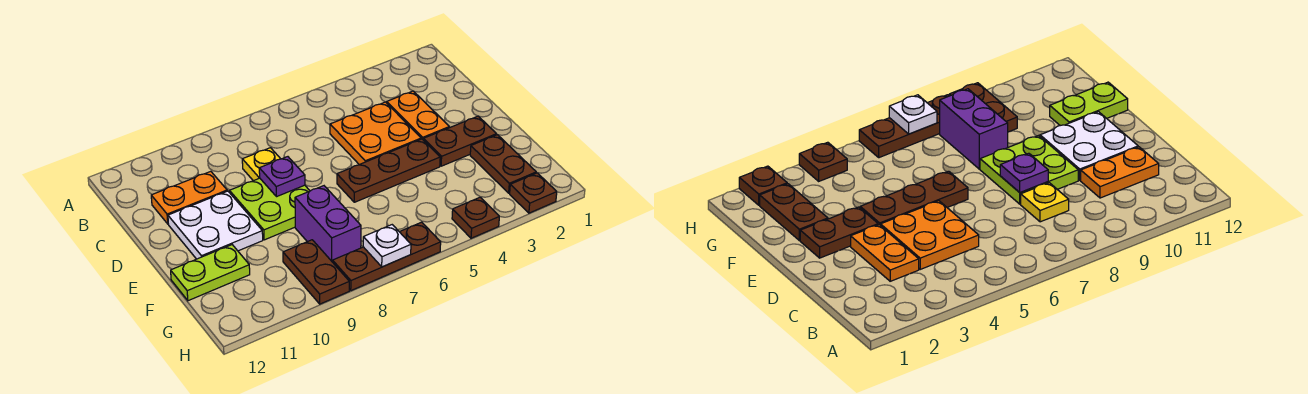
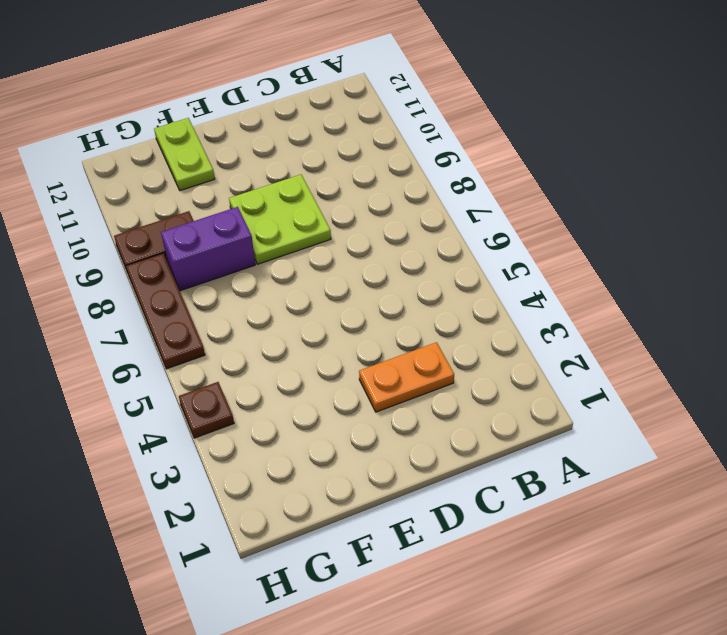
none -> orange 2x2 plate [330,102,421,165]
none -> yellow 1x1 plate [242,148,280,181]
none -> orange 1x2 plate [151,171,227,224]

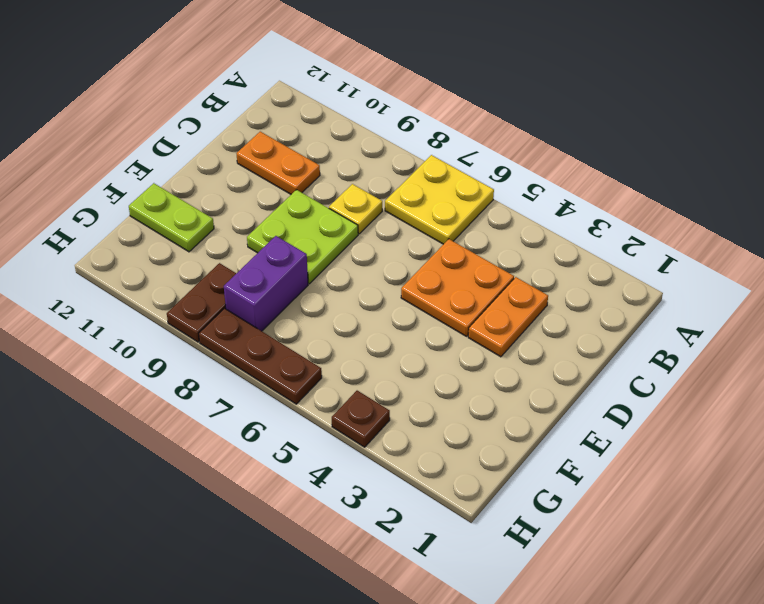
yellow 2x2 plate [385,155,494,244] -> none
none -> white 2x2 plate [168,191,263,259]
none -> brown 1x2 plate [424,116,497,166]
none -> brown 1x3 plate [337,139,440,202]

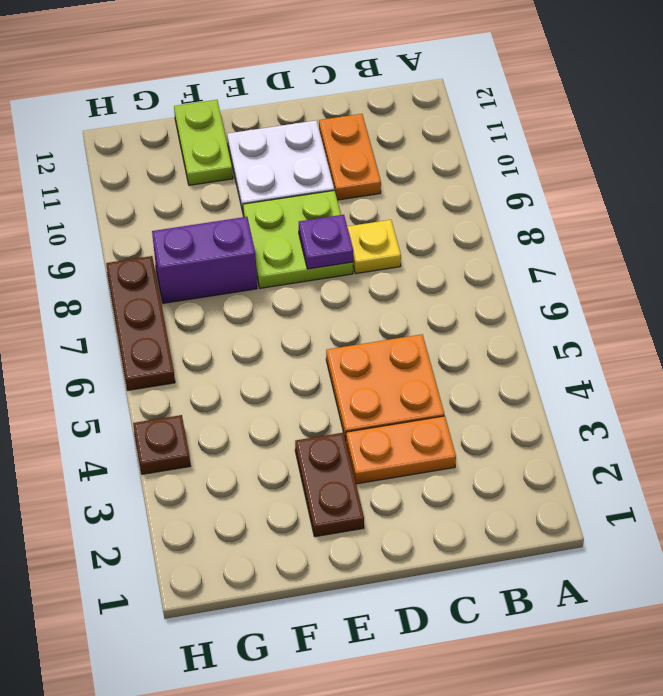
none -> brown 1x3 plate [337,139,440,202]
none -> brown 1x2 plate [470,135,536,193]
none -> brown 1x2 plate [283,240,349,304]

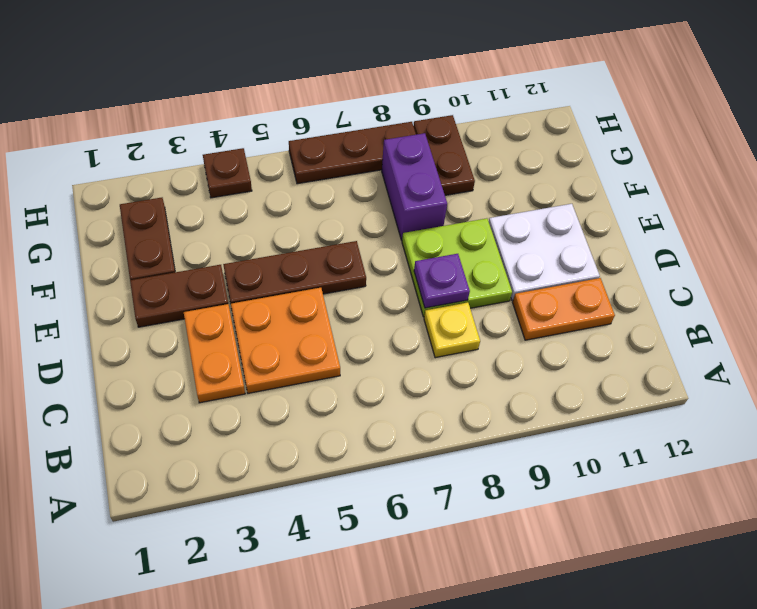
none -> lime 1x2 plate [171,245,250,301]
none -> brown 1x1 plate [510,173,557,213]
none -> white 1x1 plate [363,225,411,267]

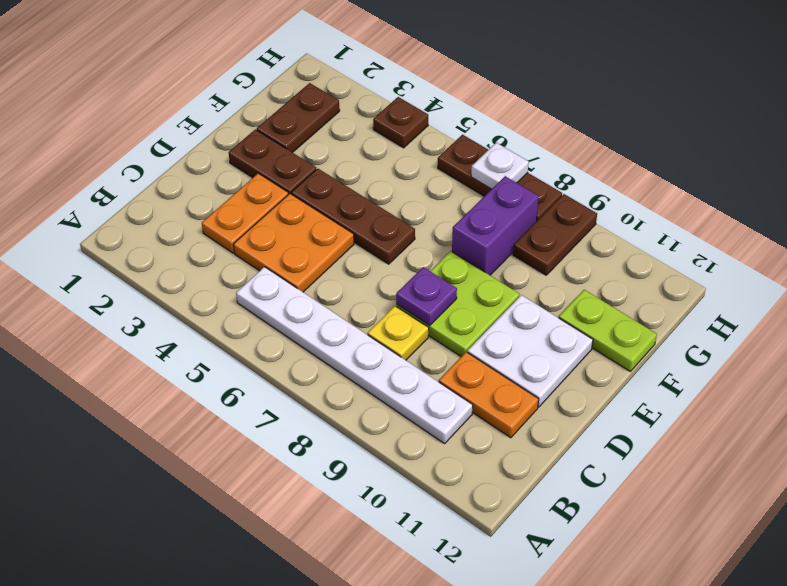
white 1x6 plate [236,267,473,444] -> none
none -> brown 1x1 plate [510,173,557,213]

